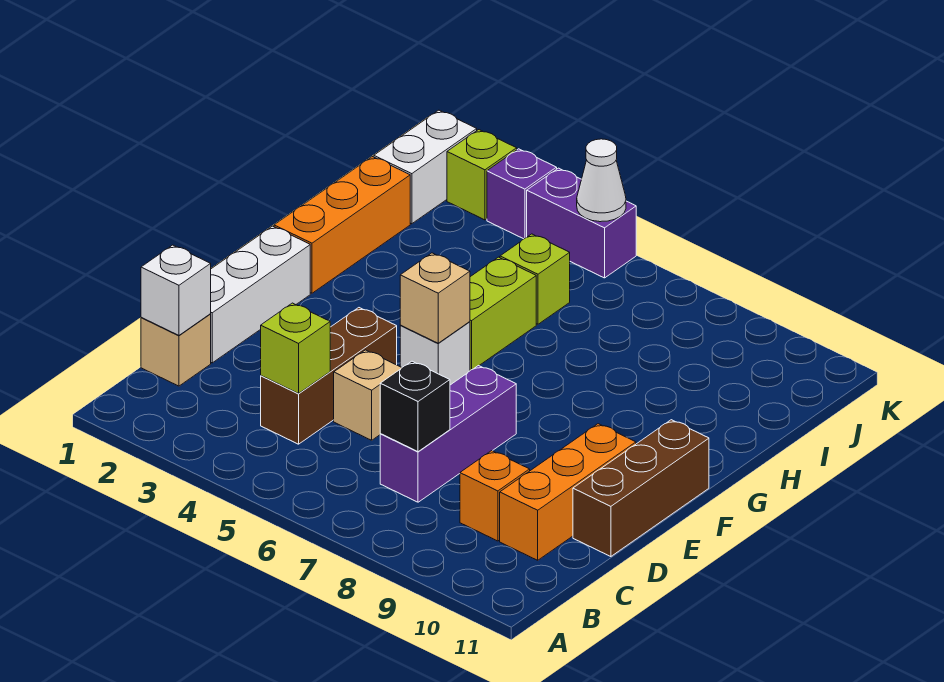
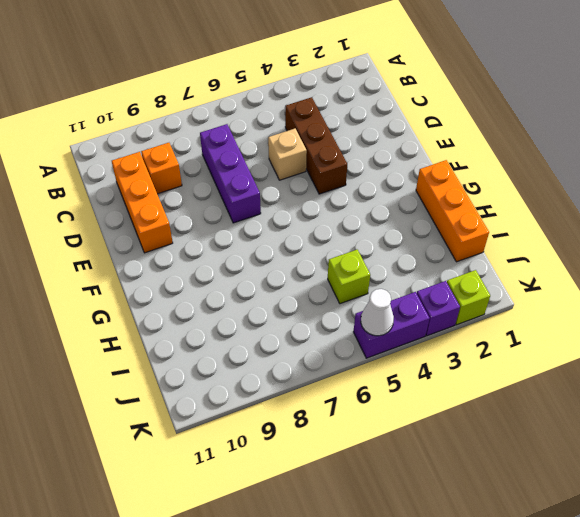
none -> tan 1x1 brick [141,314,211,386]
none -> white 1x3 brick [211,226,310,363]
none -> brown 1x3 brick [573,420,709,557]

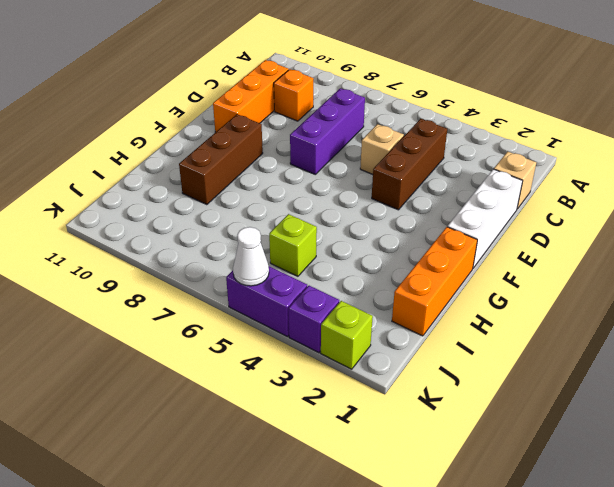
brown 1x3 brick [179,114,263,205] -> brown 1x3 brick moved to [573,420,709,557]
none -> white 1x1 brick [400,322,470,385]
none -> lime 1x2 brick [470,257,536,370]
none -> white 1x2 brick [374,110,477,224]

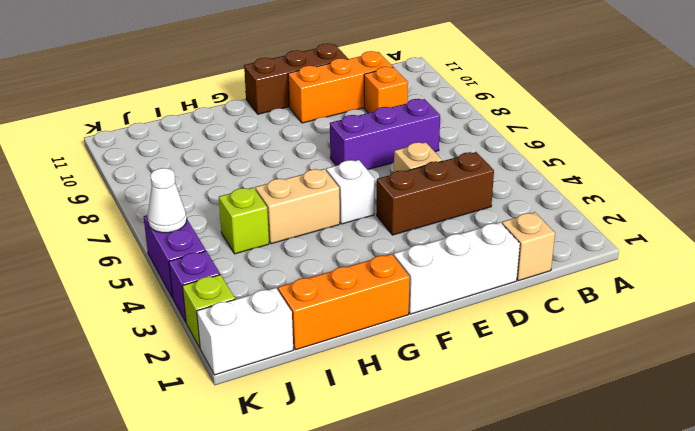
tan 1x2 brick [255,169,340,244] -> lime 1x2 brick [470,257,536,370]
none -> white 1x1 brick [141,245,211,335]
none -> lime 1x1 brick [261,303,330,394]
none -> black 1x1 brick [380,361,450,452]

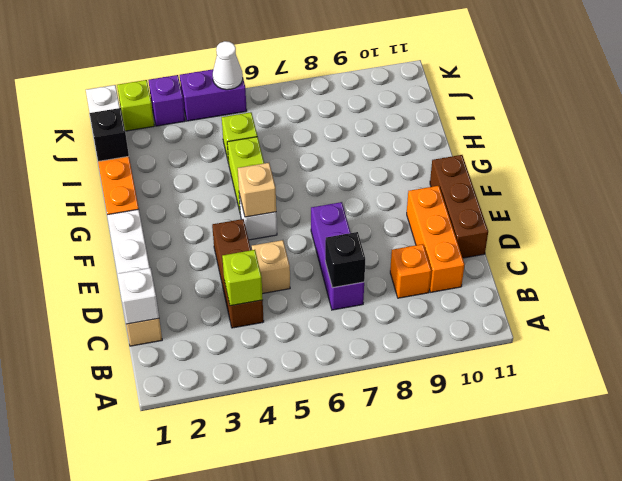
black 1x1 brick [90,108,129,161] -> none

